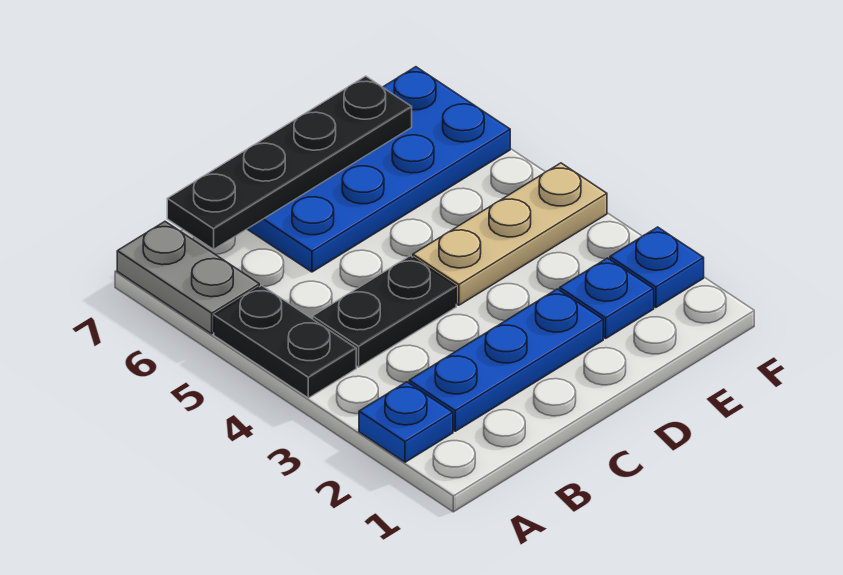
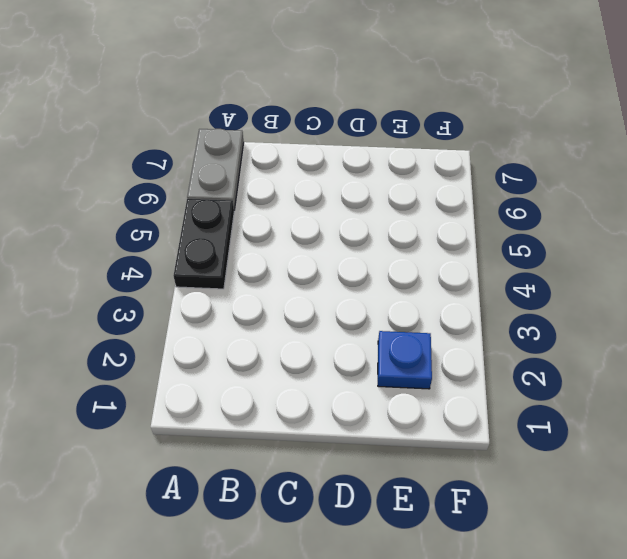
none -> blue 1x1 plate [359,382,453,462]
none -> blue 1x3 plate [409,289,603,431]

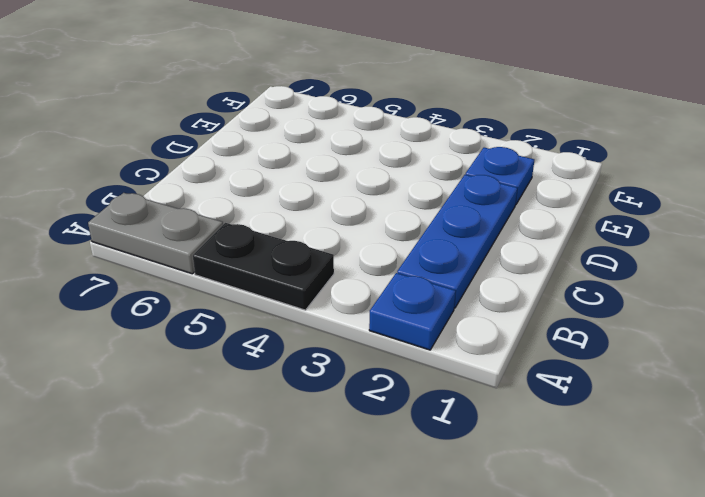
none -> black 1x2 plate [313,256,456,367]
none -> blue 2x4 plate [248,67,510,272]

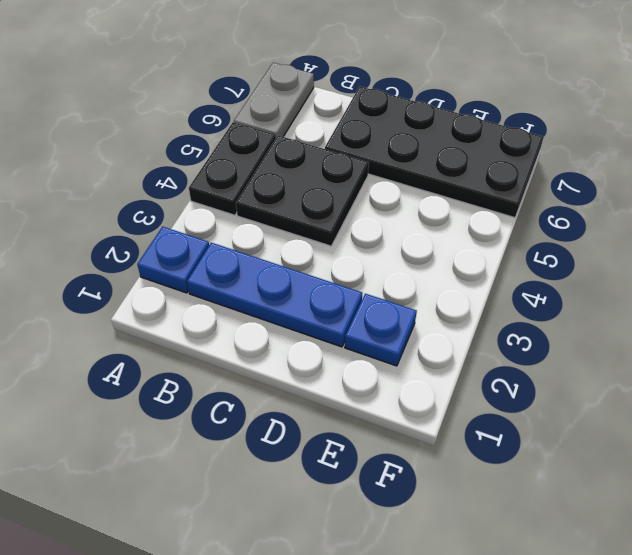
black 2x2 plate [236,135,369,246] -> black 1x2 plate [313,256,456,367]
black 2x4 plate [325,86,544,218] -> blue 2x4 plate [248,67,510,272]
none -> tan 1x3 plate [413,163,607,305]
none -> blue 1x1 plate [610,227,704,308]

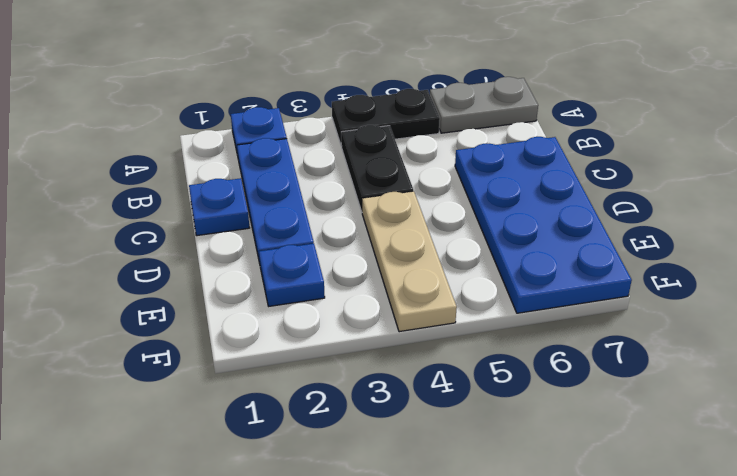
blue 1x1 plate [189,178,249,236] -> blue 1x1 plate moved to [610,227,704,308]
none -> black 1x4 plate [167,76,412,249]

